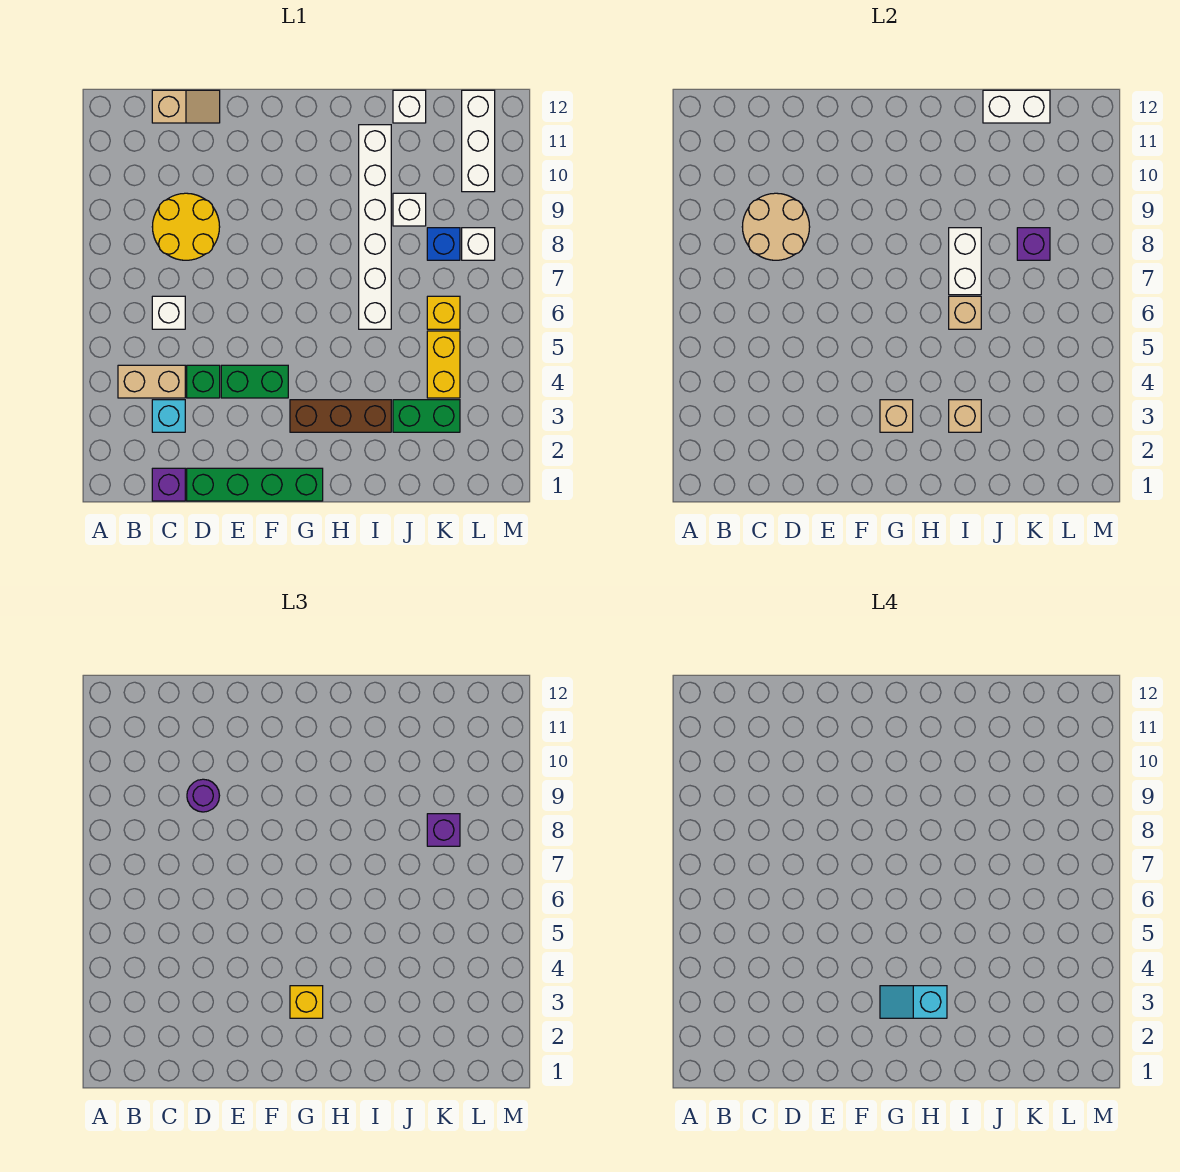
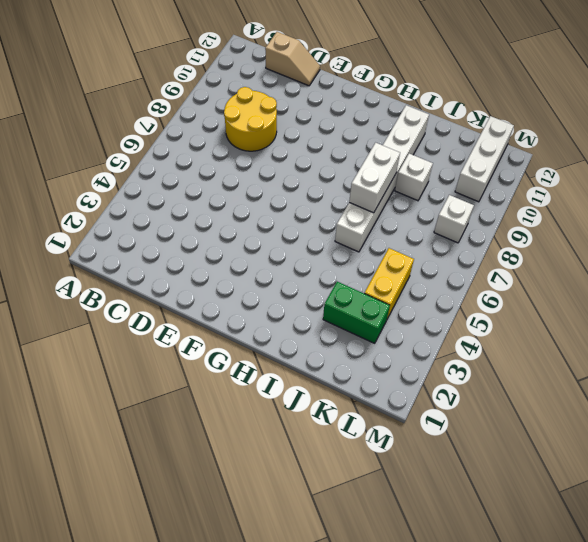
none -> tan 1x2 brick [118,365,185,398]
none -> purple 1x1 brick [152,468,185,501]
none -> cyan 1x1 brick [152,400,185,432]
none -> white 1x1 brick [152,296,185,329]

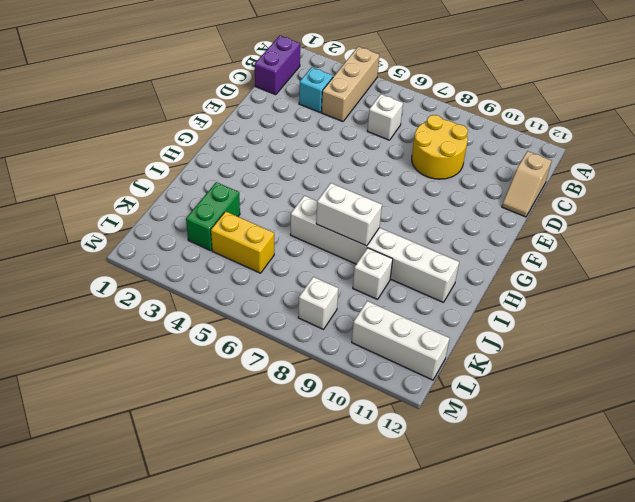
tan 1x3 brick [322,47,379,122] -> tan 1x2 brick [118,365,185,398]
purple 1x2 brick [255,36,300,95] -> purple 1x1 brick [152,468,185,501]
none -> green 1x4 brick [187,468,323,501]
none -> green 1x1 brick [187,365,220,398]
none -> green 1x2 brick [221,365,288,398]
none -> brown 1x3 brick [290,400,391,432]

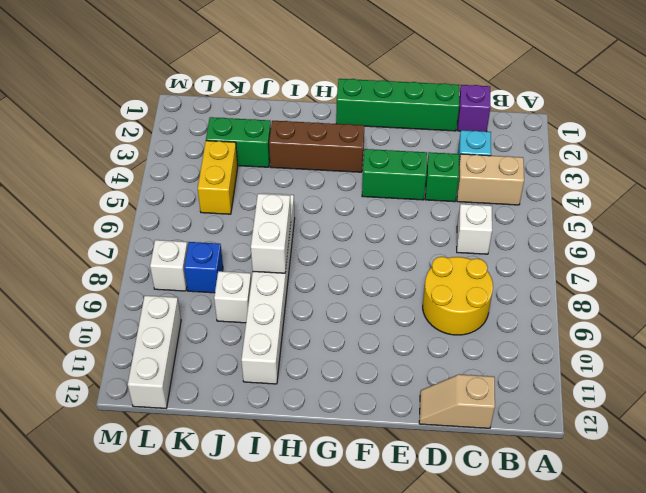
none -> white 1x1 brick [393,90,426,123]
none -> yellow 1x1 brick [427,296,460,329]
none -> tan 2x2 round brick [742,193,810,260]
none -> tan 1x1 brick [880,400,913,432]

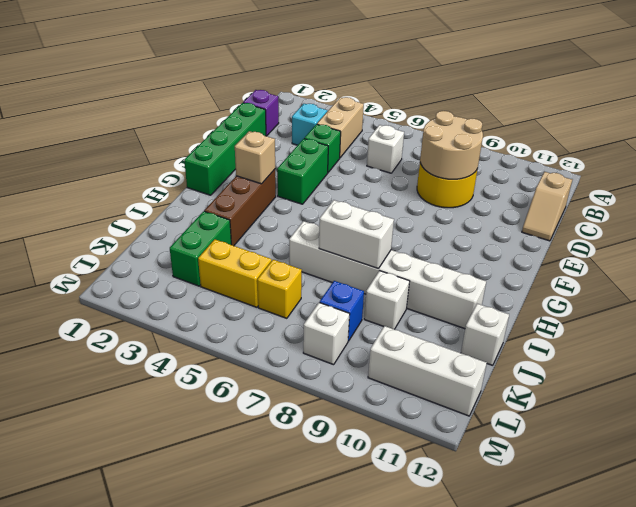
none -> tan 1x1 brick [949,400,981,432]
none -> tan 1x1 brick [949,296,981,329]
none -> white 1x2 brick [983,90,1050,123]
none -> purple 1x1 brick [1017,228,1050,260]

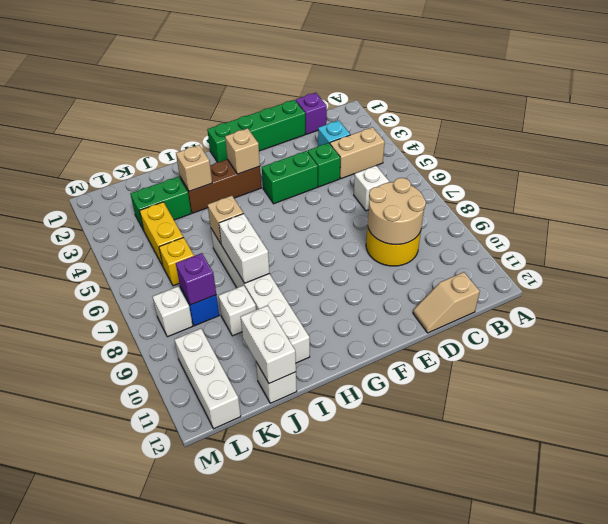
white 1x2 brick [241,305,296,383] -> white 1x2 brick turned to [983,90,1050,123]
none -> purple 1x1 round brick [187,779,220,812]
none -> yellow 1x1 brick [290,986,323,1018]
none -> purple 1x1 brick [427,814,460,846]
none -> cyan 1x2 slope [880,986,947,1018]

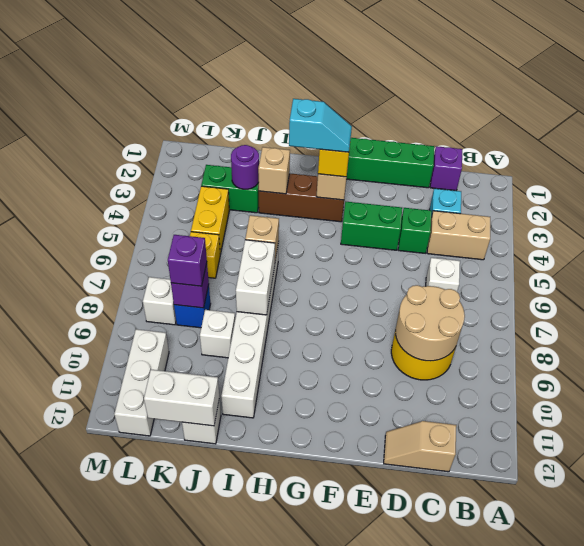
purple 1x1 round brick [231,145,259,189] -> purple 1x1 round brick moved to [187,779,220,812]

